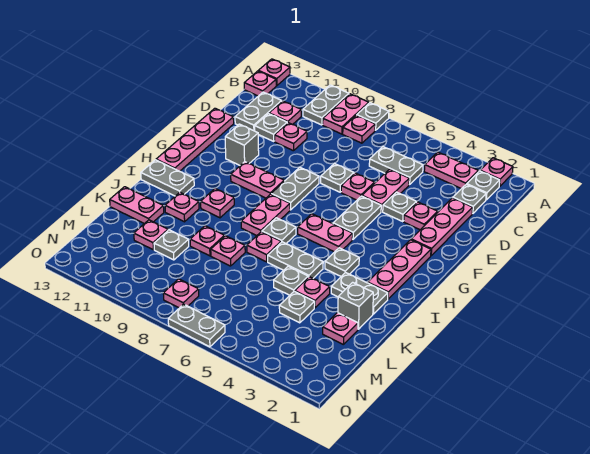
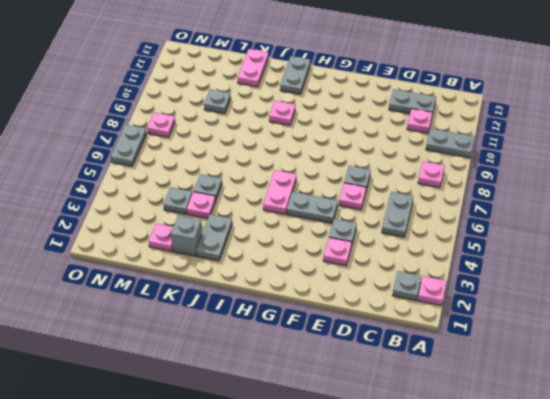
none -> grey 1x1 plate [357,103,389,130]
none -> pink 1x2 plate [323,94,369,134]
none -> pink 1x1 plate [259,59,290,86]
none -> pink 1x2 plate [424,152,478,189]

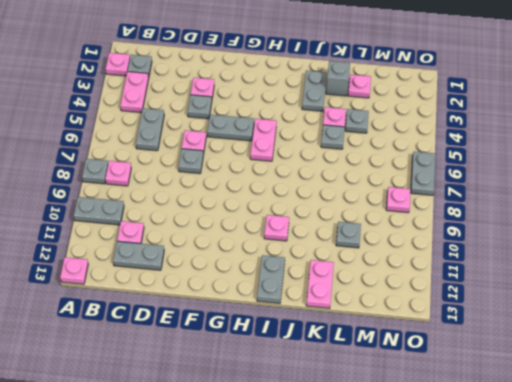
none -> pink 1x2 plate [323,94,369,134]
none -> pink 1x1 plate [244,71,276,96]
none -> grey 1x1 plate [453,184,486,214]
none -> pink 1x3 plate [411,198,473,255]

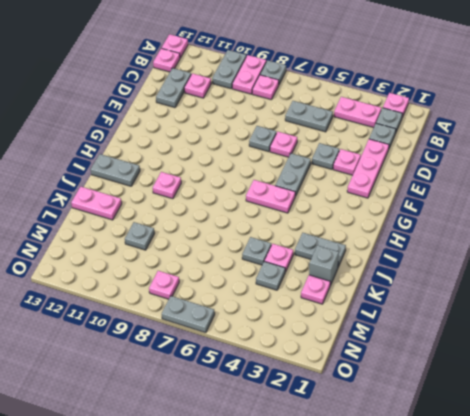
none -> pink 1x2 plate [362,169,409,212]
none -> pink 1x1 plate [275,123,307,151]
none -> grey 1x1 plate [255,114,287,141]
none -> pink 1x4 plate [156,108,234,171]

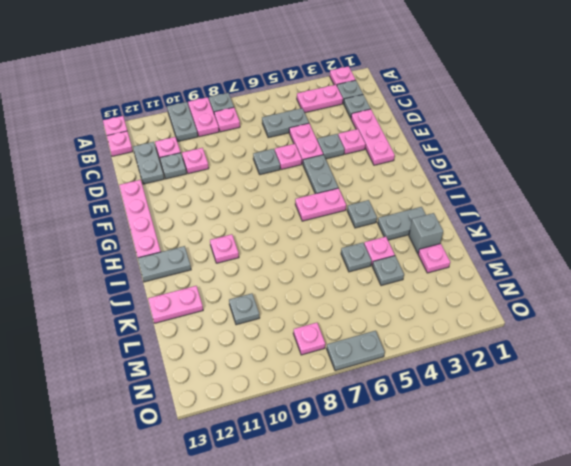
none -> grey 1x2 plate [271,167,319,210]
none -> grey 1x1 brick [225,124,259,165]
none -> pink 1x3 plate [368,240,431,299]
none -> pink 1x2 plate [231,162,284,198]

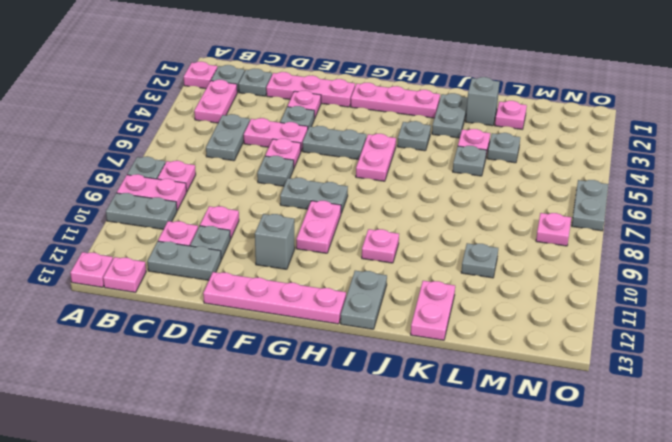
none -> pink 1x2 plate [241,194,290,236]
none -> grey 1x1 plate [262,218,296,243]
none -> grey 1x2 plate [268,242,323,278]
none -> pink 1x1 plate [247,232,281,262]

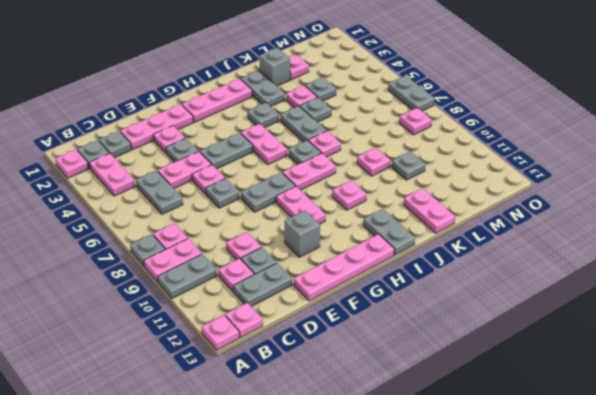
none -> pink 1x1 plate [165,192,199,222]
none -> pink 1x1 plate [211,236,245,266]
none -> pink 1x1 plate [134,220,168,250]

